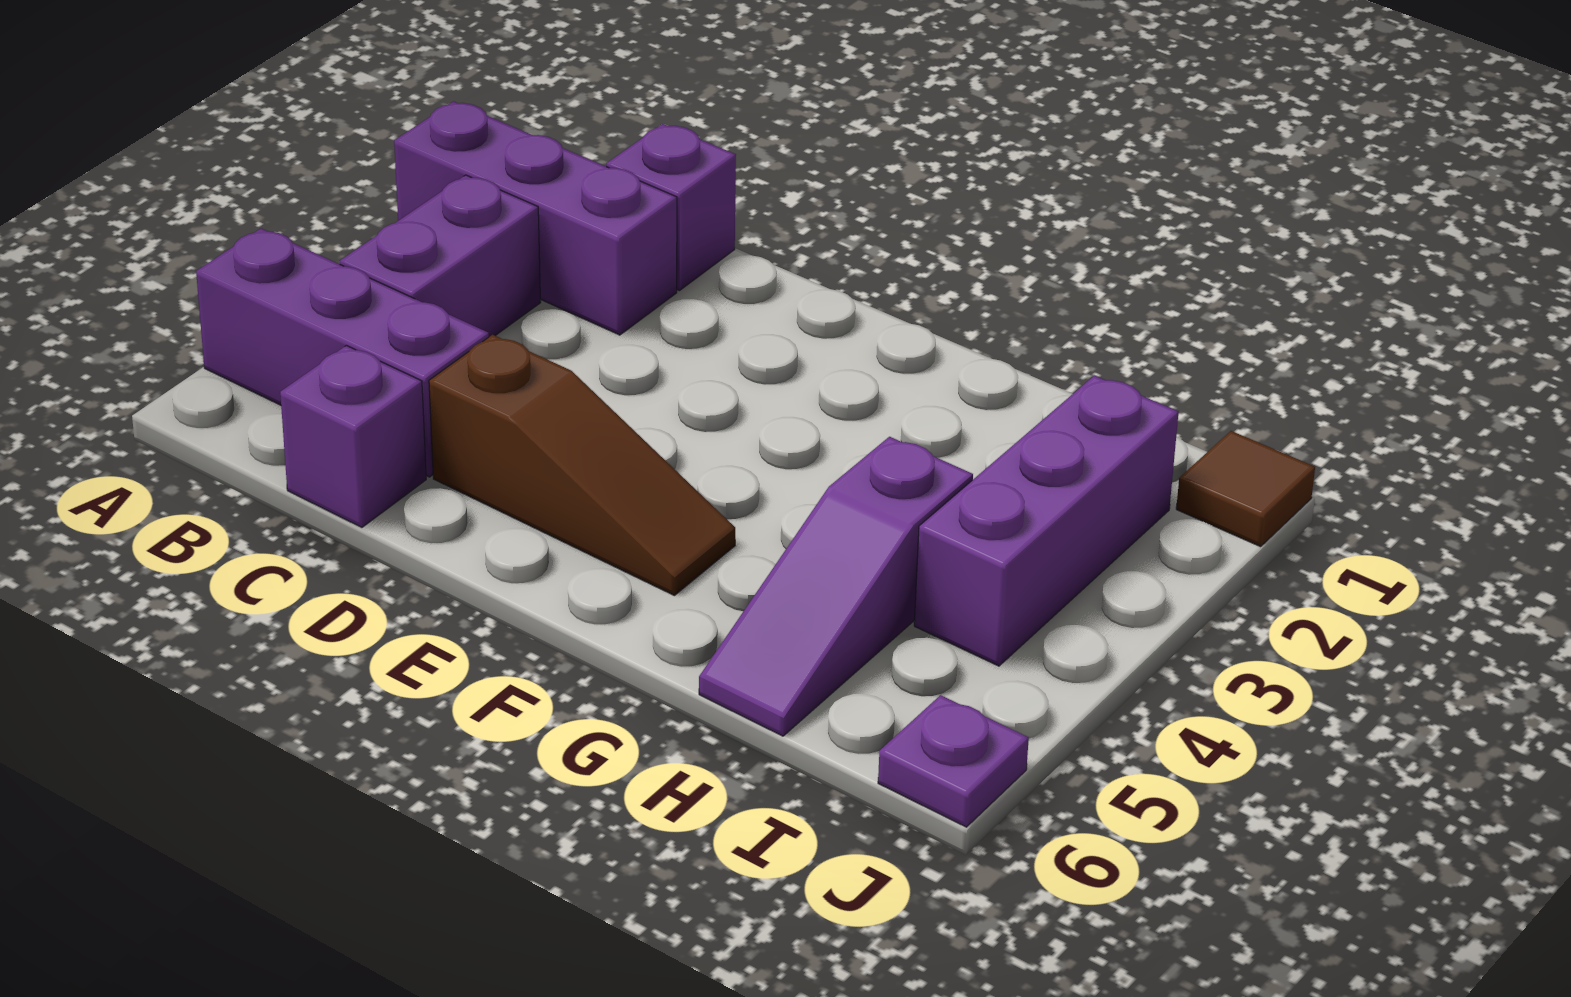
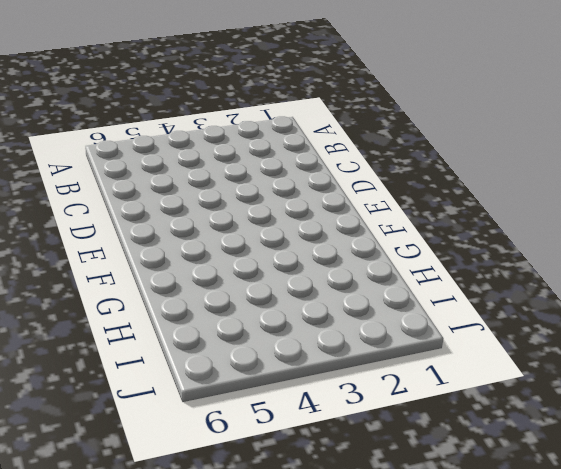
none -> purple 1x3 brick [394,101,677,335]
none -> purple 1x3 brick [196,228,489,477]

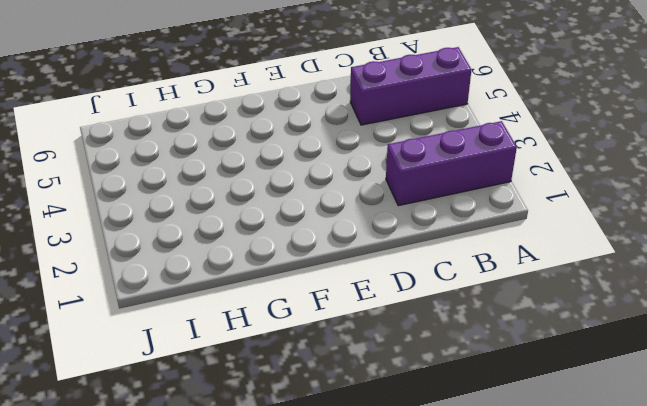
none -> purple 1x2 brick [340,175,541,337]
none -> purple 1x1 brick [606,124,736,291]

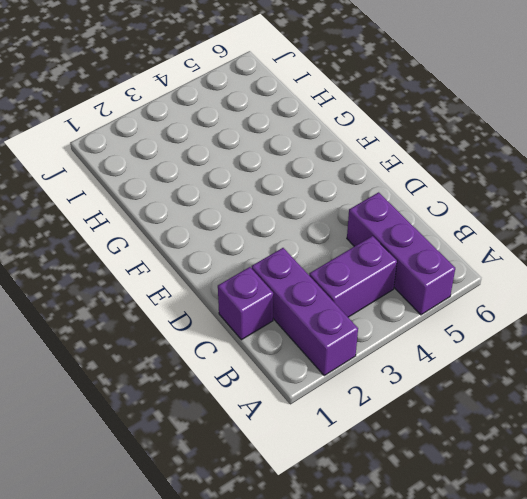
none -> purple 1x1 brick [280,345,426,527]
none -> brown 1x3 slope [429,335,735,596]

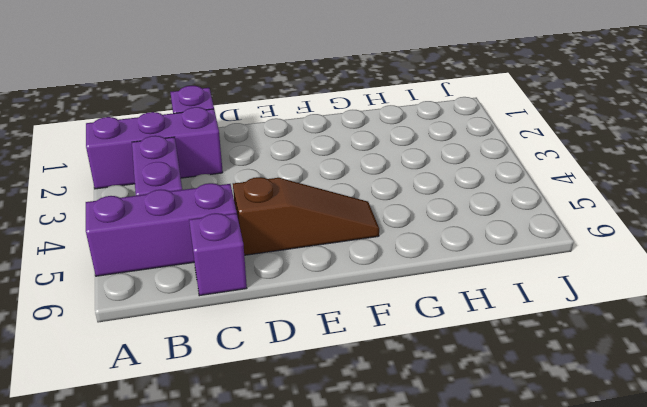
none -> purple 1x3 slope [699,437,973,736]
none -> purple 1x3 brick [914,376,1179,666]

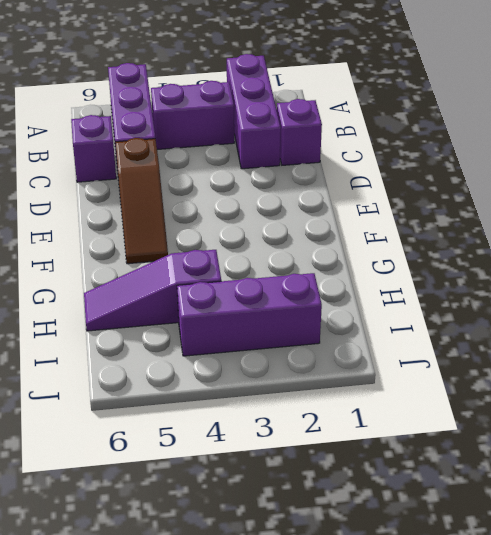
none -> brown 1x1 tile [1176,431,1315,547]
none -> purple 1x1 plate [878,695,1029,827]

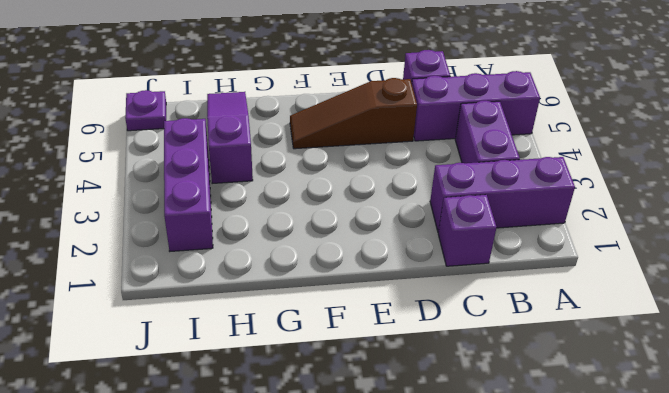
none -> brown 1x1 tile [1176,431,1315,547]

